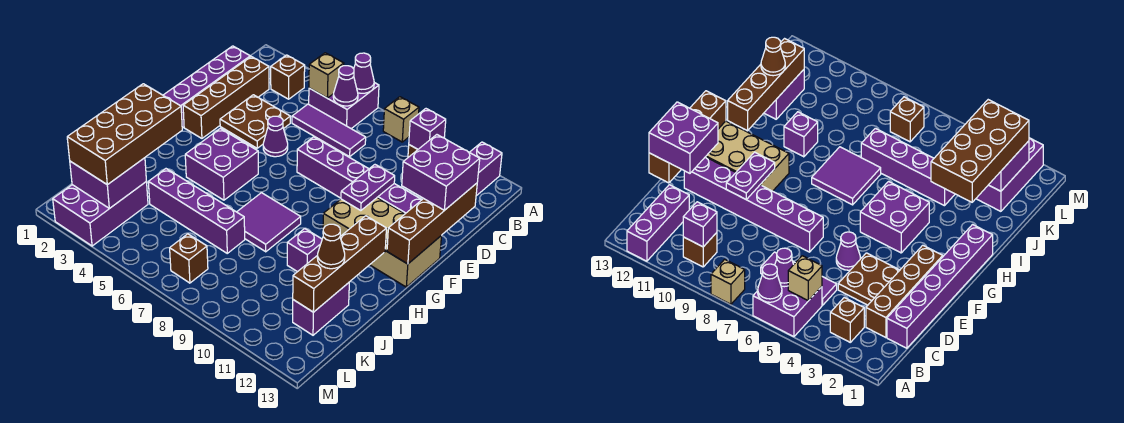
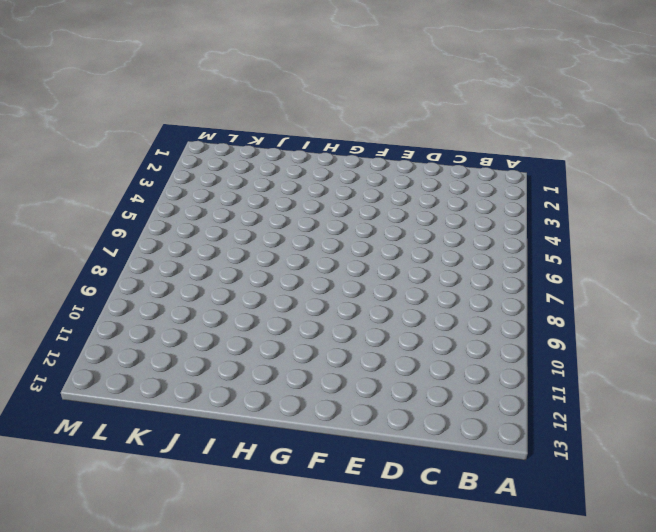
none -> purple 2x2 brick [309,83,379,129]
none -> tan 1x1 brick [383,97,419,142]
none -> purple 1x3 brick [469,142,502,196]
none -> brown 1x1 brick [271,55,305,99]

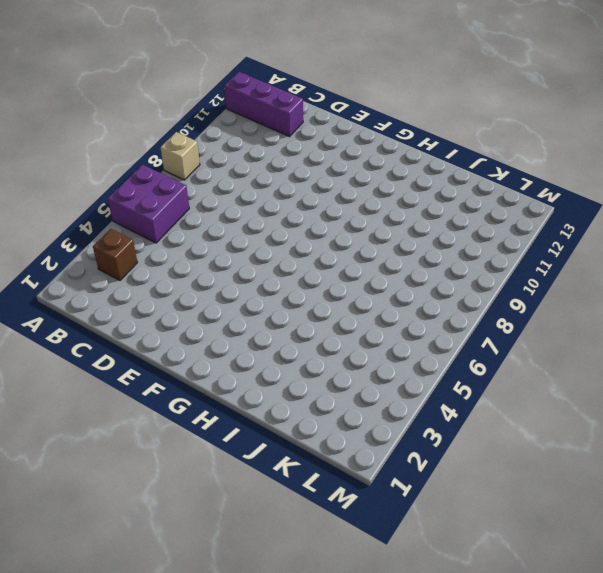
none -> brown 1x1 brick [683,233,717,267]
none -> purple 1x6 brick [163,46,250,128]
none -> brown 1x4 brick [183,57,269,138]
none -> purple 1x3 tile [292,104,366,157]

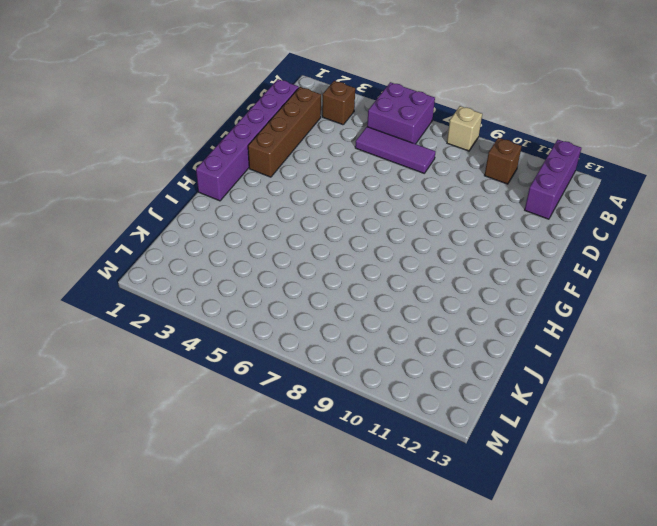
none -> brown 2x2 plate [220,95,290,148]
none -> purple 1x1 cone [263,116,288,157]
none -> purple 1x6 brick [297,137,422,214]
none -> tan 2x4 brick [323,198,442,287]

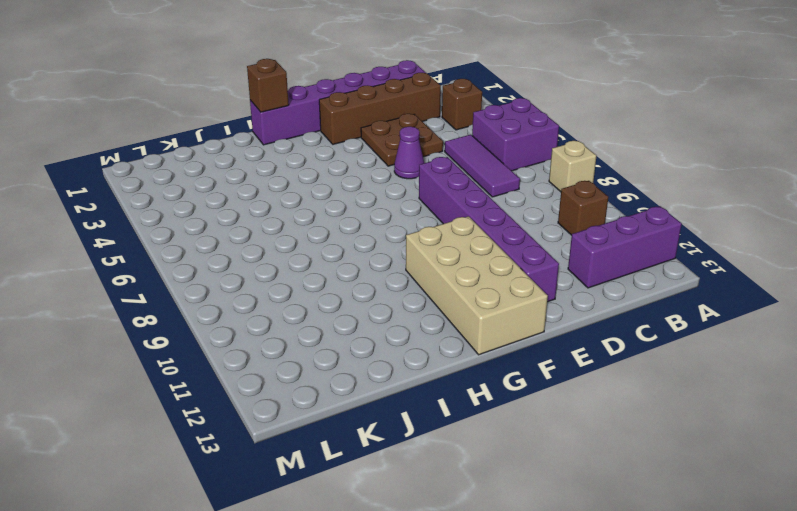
brown 1x1 brick [247,59,289,112] -> brown 1x1 brick moved to [170,234,208,283]
none -> purple 2x2 brick [185,129,258,200]
none -> purple 2x2 tile [237,193,301,252]
none -> purple 1x1 brick [287,229,322,272]
none -> purple 1x4 brick [148,169,245,253]

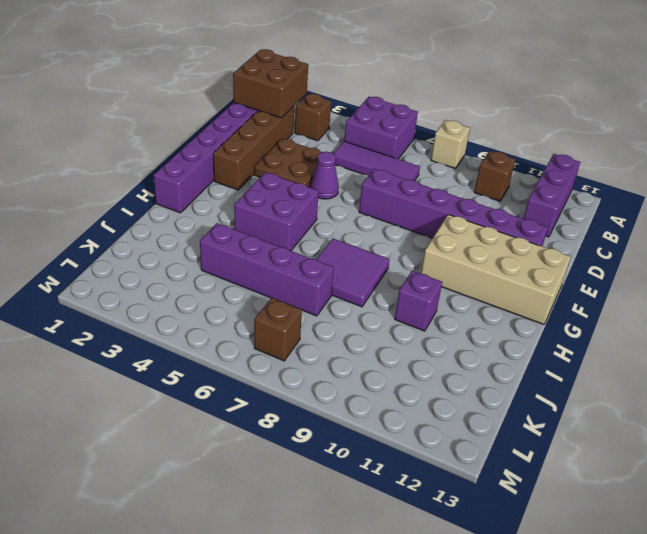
brown 2x2 brick [233,49,308,118] -> none
none -> purple 1x2 brick [293,283,349,335]
none -> purple 2x3 brick [53,181,148,246]
none -> purple 1x1 cone [354,53,374,93]
none -> tan 1x1 brick [309,53,344,98]

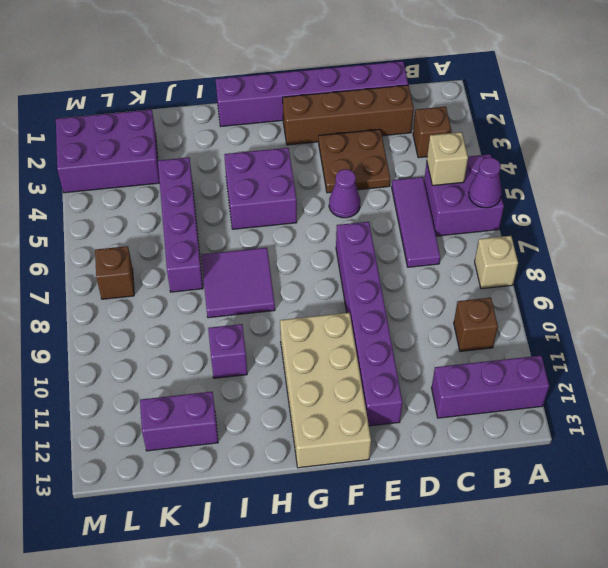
none -> purple 1x1 cone [333,66,358,106]
none -> purple 1x1 brick [409,109,446,149]
none -> brown 1x4 brick [387,183,477,264]
none -> purple 1x2 plate [341,165,395,211]

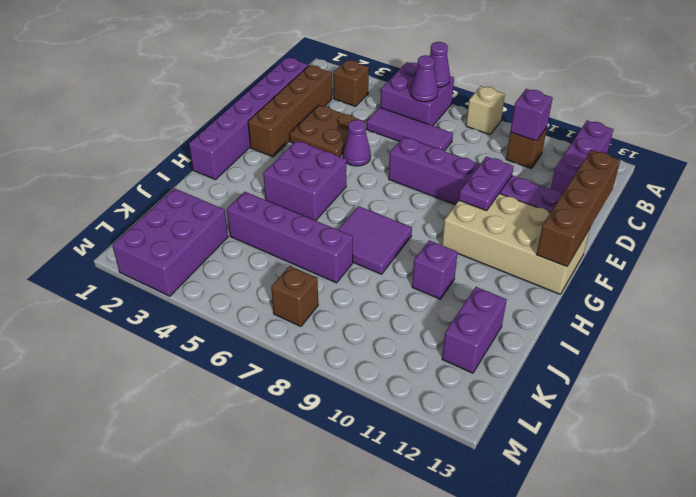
none -> tan 1x1 brick [309,53,344,98]
none -> brown 1x4 brick [293,216,386,312]
none -> purple 2x2 brick [70,158,146,209]
none -> purple 2x2 brick [402,135,480,210]

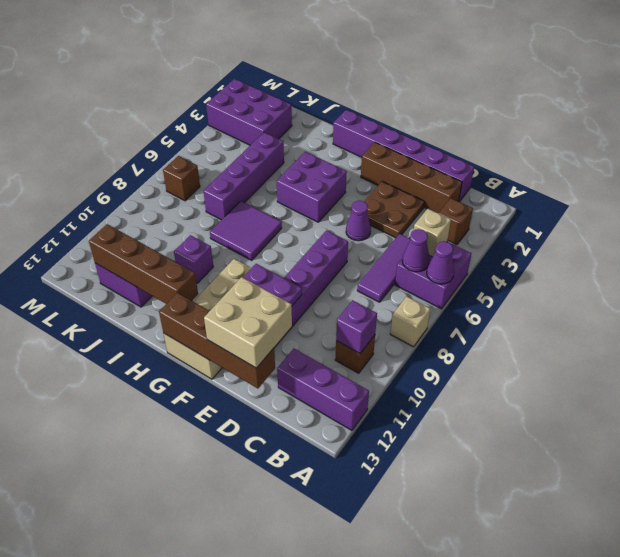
tan 2x2 brick [204,277,292,368] -> purple 2x2 brick [402,135,480,210]
none -> purple 2x2 brick [70,158,146,209]
none -> brown 2x4 brick [67,84,182,185]
none -> brown 1x1 cone [317,224,345,269]

